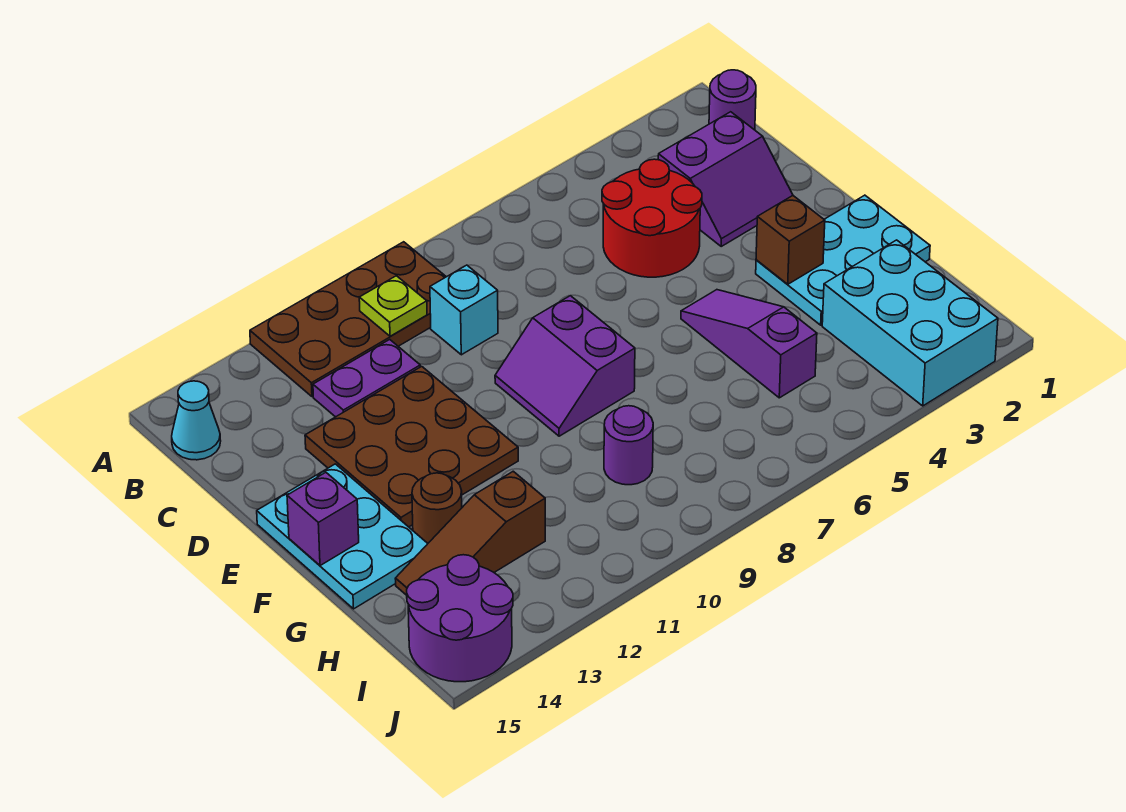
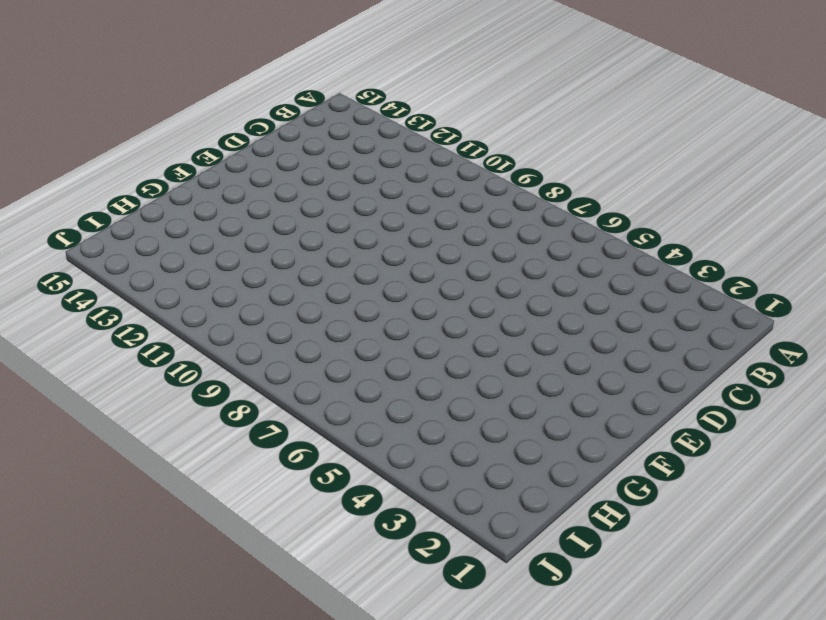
none -> brown 2x4 plate [250,242,446,397]
none -> purple 1x1 round brick [709,70,756,130]
none -> cyan 1x1 cone [172,381,221,460]

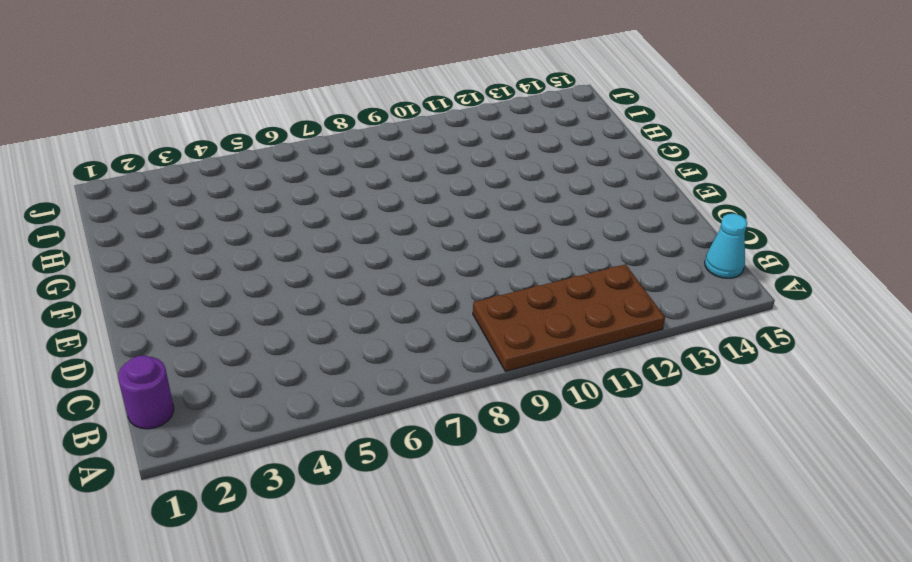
none -> purple 2x2 slope [658,112,793,246]
none -> red 2x2 round brick [602,159,702,277]
none -> cyan 1x1 brick [430,265,498,355]

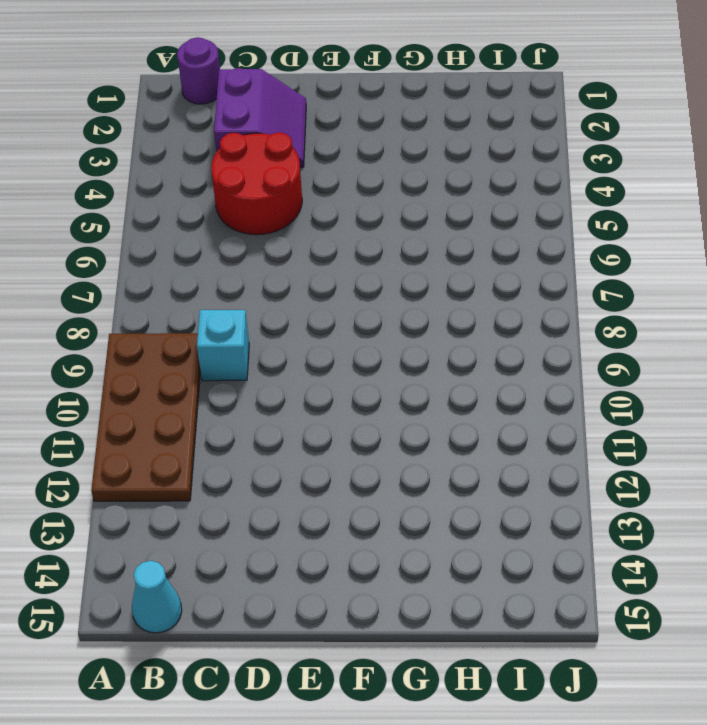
none -> purple 1x2 plate [313,339,420,417]
none -> brown 3x3 plate [305,366,518,527]
none -> purple 2x2 slope [495,296,635,436]

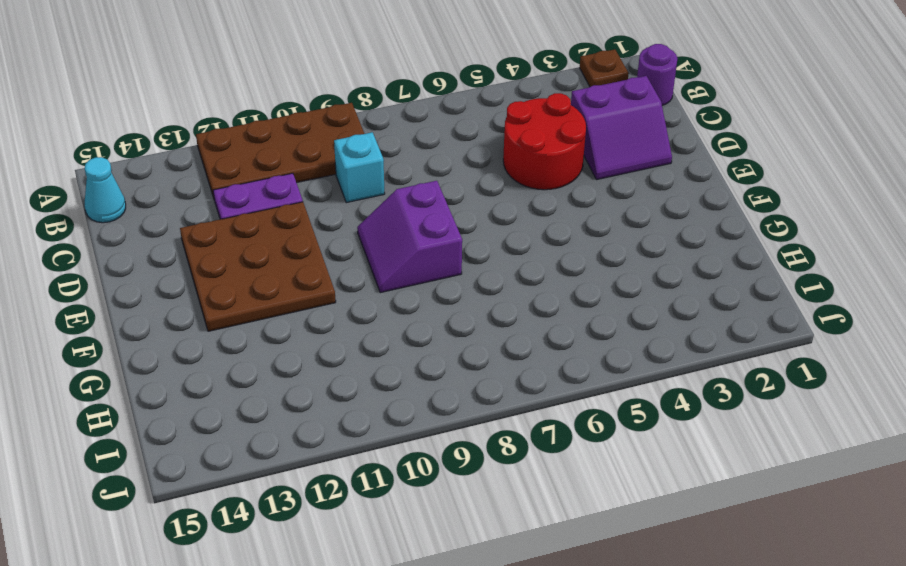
brown 1x1 plate [580,49,629,87] -> none
none -> cyan 2x3 plate [257,464,428,609]
none -> cyan 2x3 plate [756,195,930,325]
none -> purple 1x3 slope [681,290,817,398]

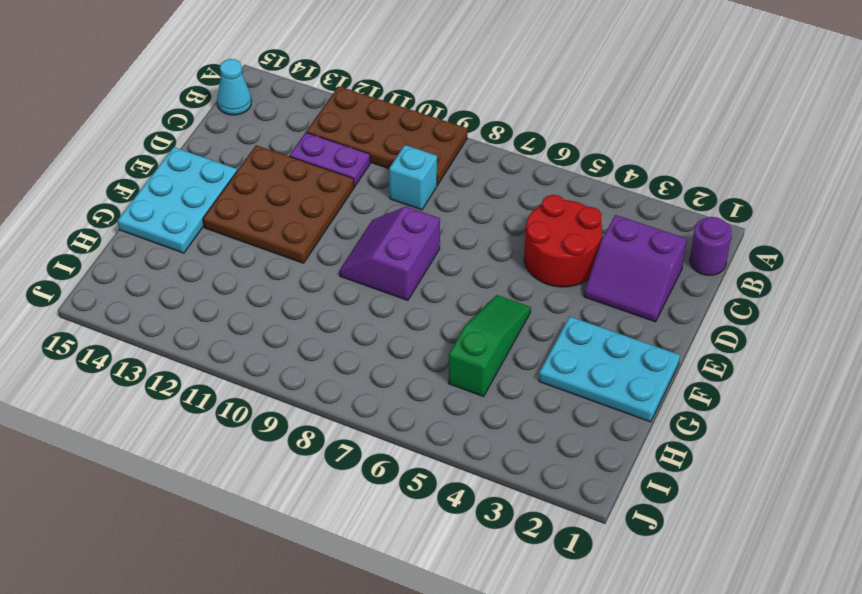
green 1x3 slope [448,295,531,397] -> purple 1x3 slope [681,290,817,398]
none -> brown 1x1 round brick [412,473,462,543]
none -> cyan 2x3 brick [822,240,998,406]
none -> purple 1x1 round brick [604,406,653,485]

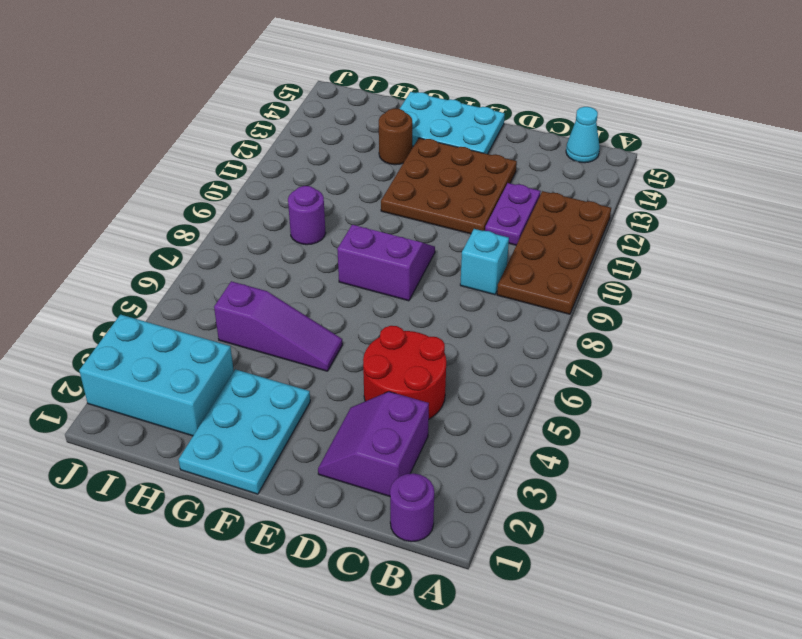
none -> brown 1x3 slope [395,471,545,595]
none -> purple 2x2 round brick [407,555,513,682]
none -> lime 1x1 plate [359,276,427,336]

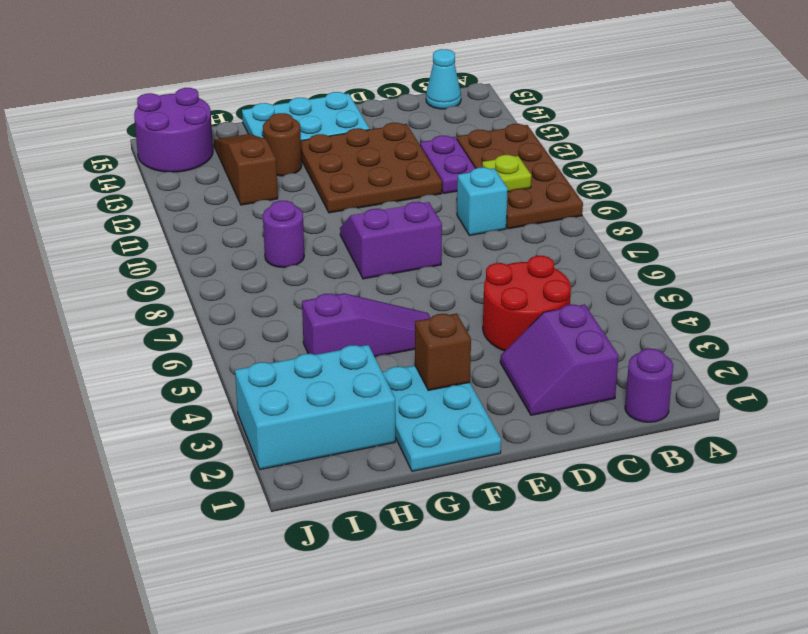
none -> purple 1x1 brick [287,472,359,566]

